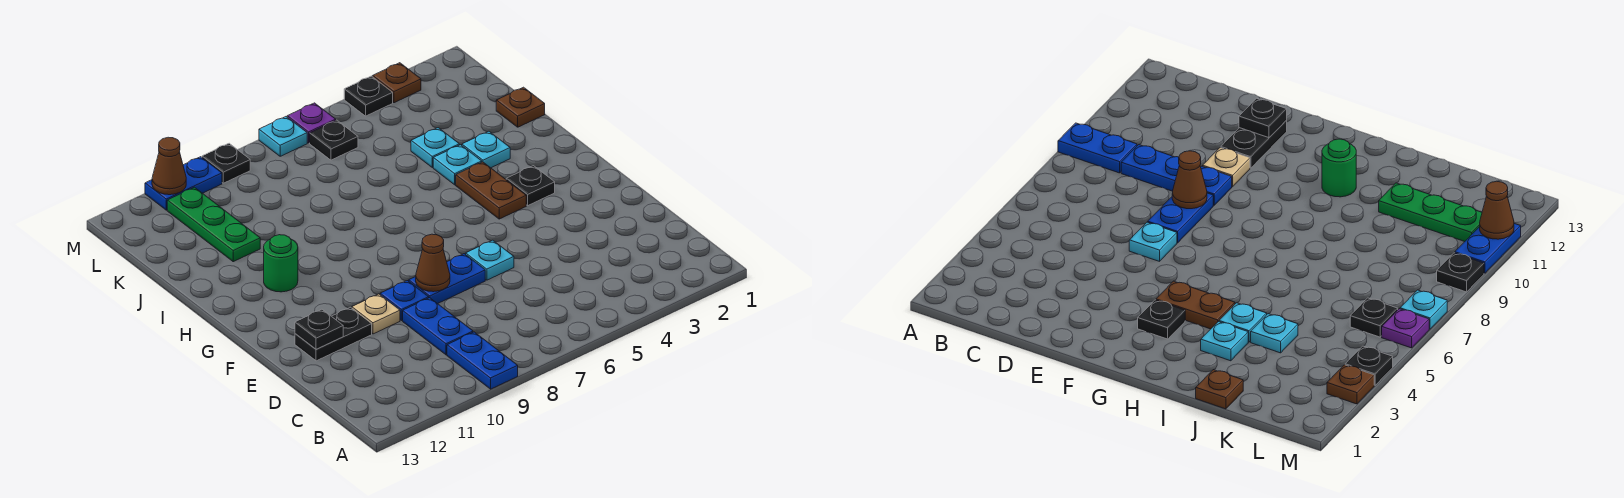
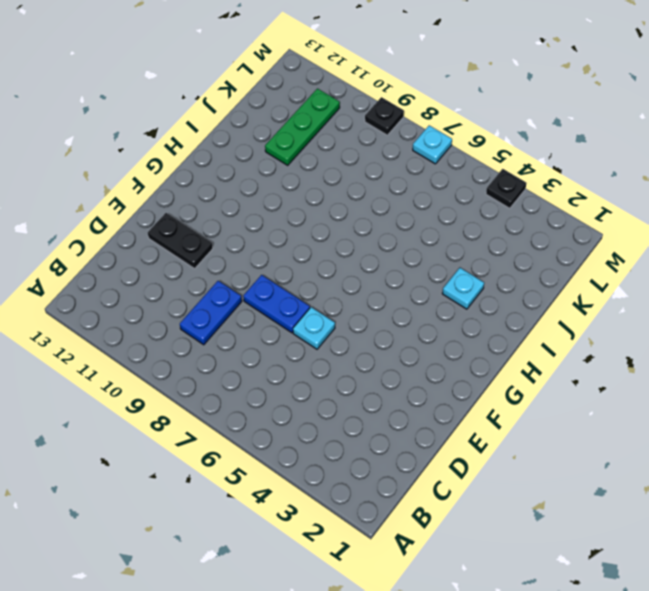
none -> blue 1x2 plate [447,332,518,389]
none -> blue 1x1 plate [380,281,429,321]
none -> tan 1x1 plate [352,294,400,334]

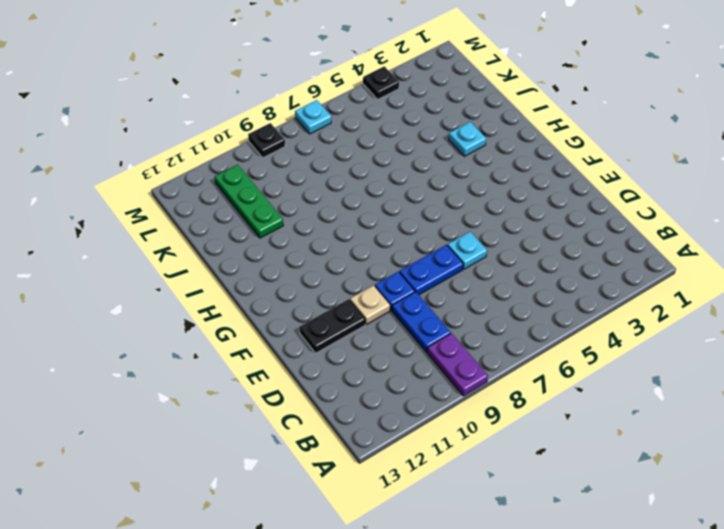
purple 1x2 plate [427,333,488,396] -> blue 1x2 plate [447,332,518,389]
none -> black 1x1 plate [506,166,555,205]
none -> brown 1x2 plate [456,162,526,219]
none -> green 1x1 round brick [264,235,298,292]

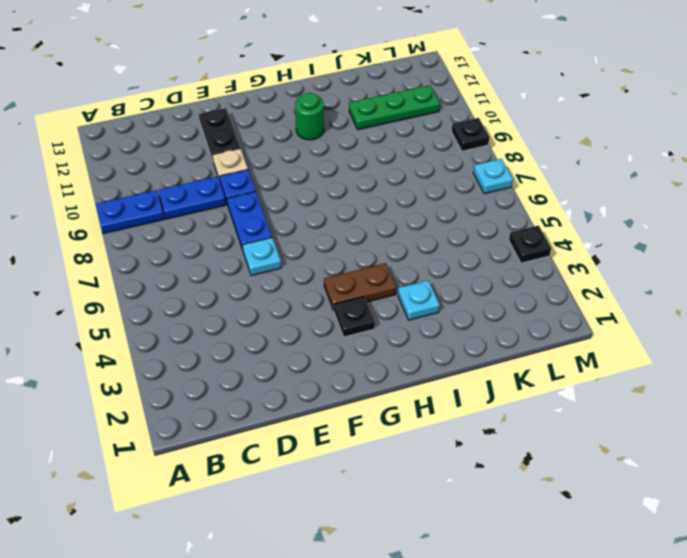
none -> cyan 1x1 plate [433,145,482,185]
none -> brown 1x1 plate [496,87,545,127]
none -> cyan 1x1 plate [411,128,459,168]

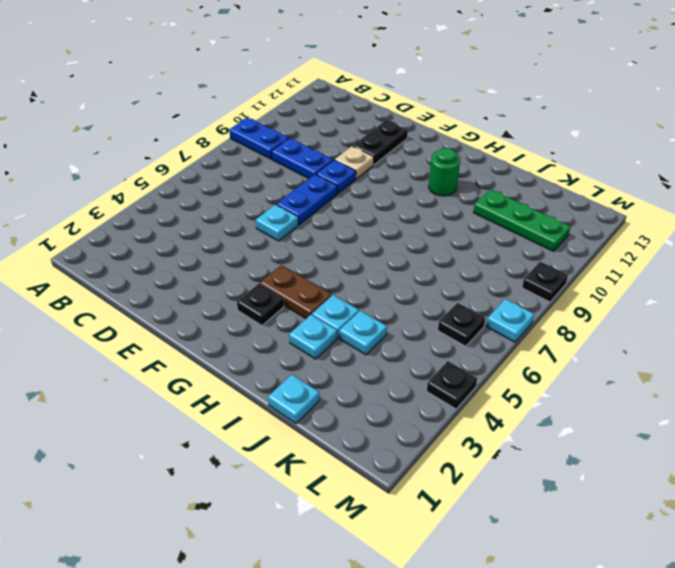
cyan 1x1 plate [268,375,319,423] -> brown 1x1 plate [496,87,545,127]
none -> brown 1x1 plate [373,63,421,103]
none -> purple 1x1 plate [287,103,336,143]
none -> blue 1x2 plate [145,157,222,210]

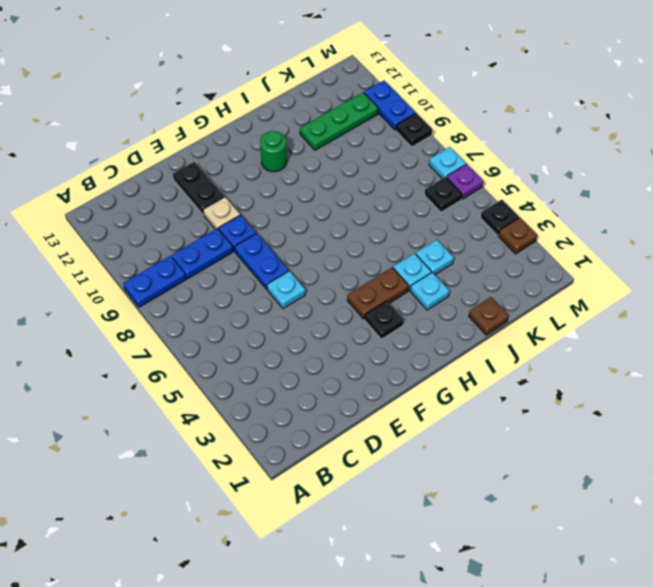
none -> brown 1x1 cone [416,234,450,292]
none -> black 1x1 plate [295,309,343,349]
none -> brown 1x1 cone [152,137,186,195]

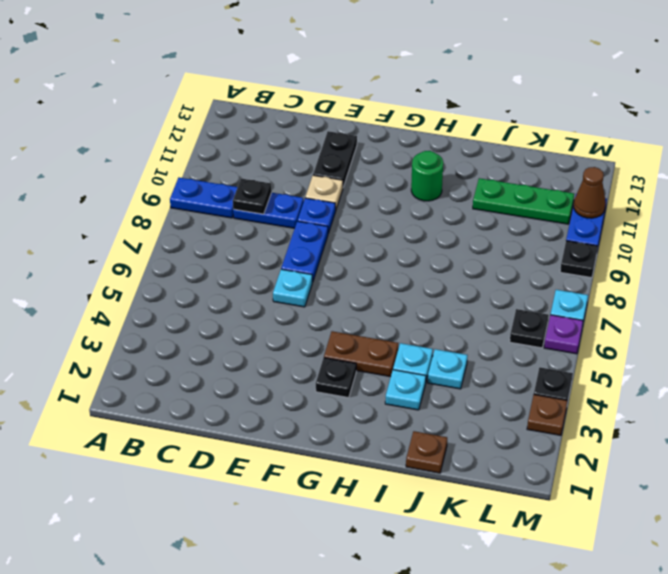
black 1x1 plate [233,178,272,214] -> black 1x1 plate moved to [295,309,343,349]
none -> brown 1x1 cone [416,234,450,292]

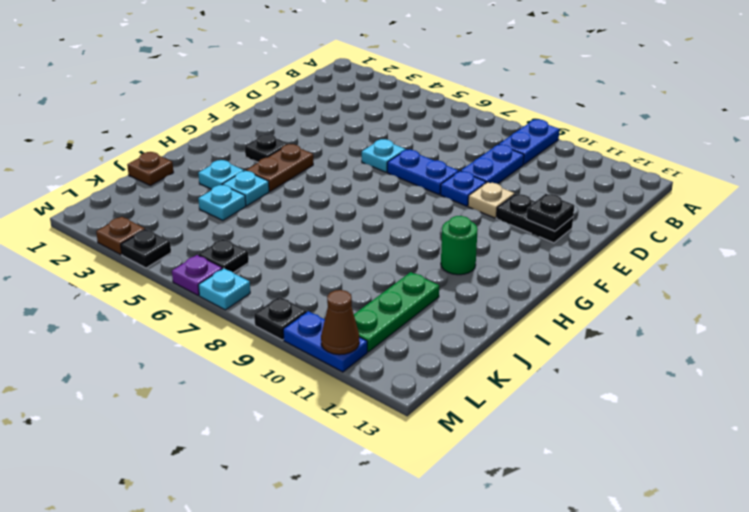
none -> brown 1x1 cone [416,234,450,292]

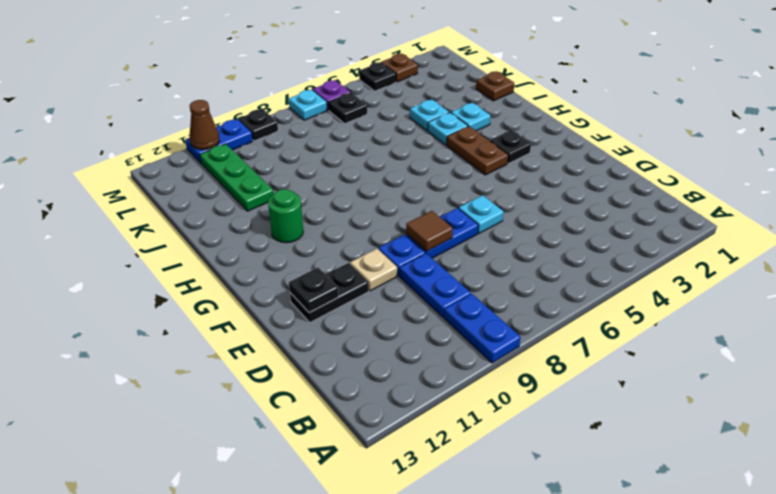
brown 1x1 tile [406,211,453,251] -> brown 1x1 cone [416,234,450,292]

